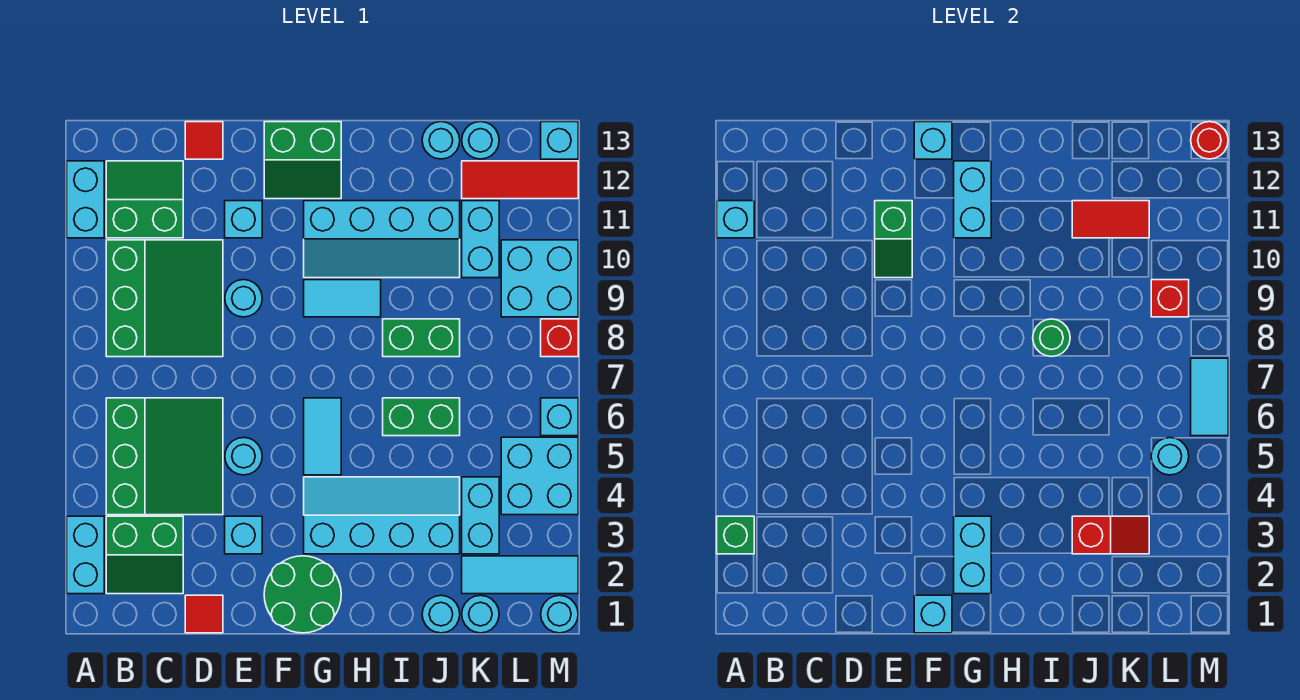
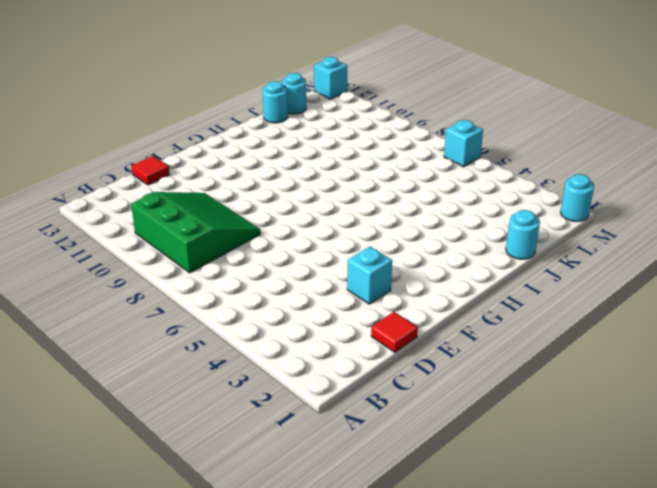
none -> cyan 1x2 brick [67,516,104,594]
none -> cyan 1x2 brick [67,161,104,238]
none -> green 2x2 slope [106,516,183,594]
none -> green 3x3 slope [106,398,223,515]

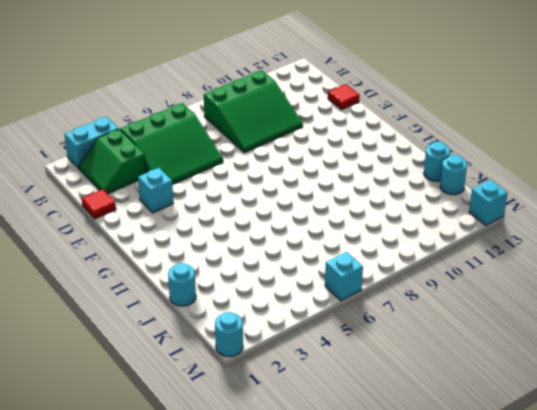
none -> cyan 1x2 brick [67,161,104,238]
none -> green 2x2 slope [106,161,183,238]
none -> cyan 1x1 round brick [225,438,262,475]
none -> cyan 1x1 round brick [225,280,262,317]

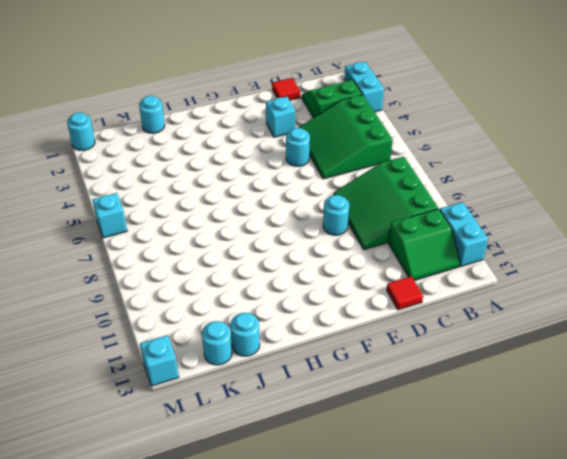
none -> cyan 1x1 brick [225,201,262,238]
none -> green 2x2 round brick [264,556,341,633]
none -> green 2x2 slope [264,122,341,199]
none -> cyan 2x4 slope [304,477,460,554]

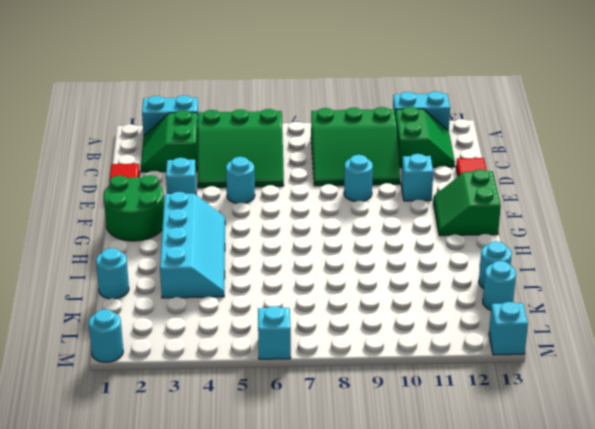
none -> cyan 1x2 tile [304,398,341,475]
none -> cyan 1x2 tile [304,280,381,317]
none -> cyan 2x4 slope [304,201,460,278]
none -> green 1x2 brick [383,398,460,436]

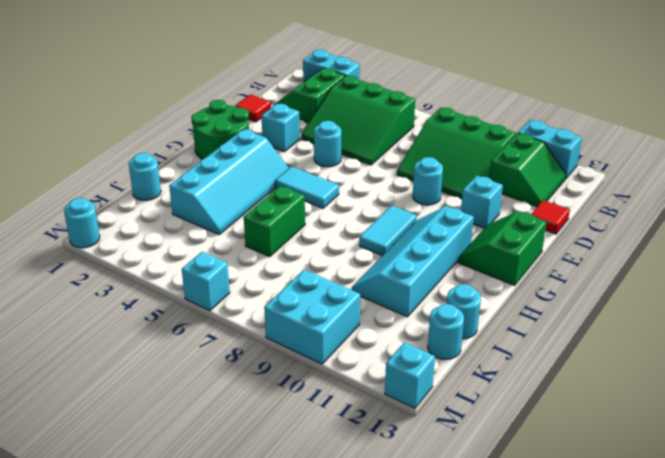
none -> green 1x2 brick [383,319,460,357]
none -> cyan 1x1 round brick [462,595,499,633]
none -> cyan 1x3 tile [462,556,578,594]
none -> cyan 1x2 brick [462,477,499,554]

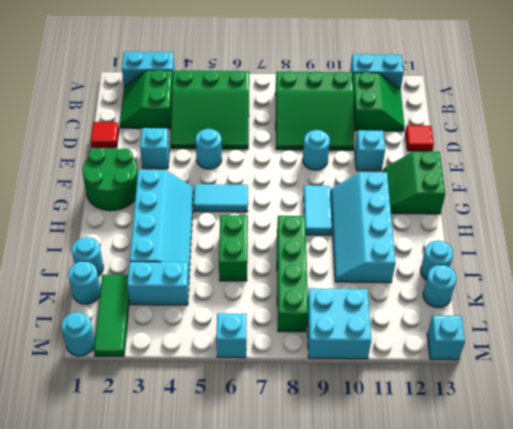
green 1x4 brick [277,216,308,332] -> green 1x2 brick [383,319,460,357]
green 1x3 tile [94,275,129,356] -> cyan 1x3 tile [462,556,578,594]
none -> cyan 1x2 brick [462,201,499,278]
none -> red 1x3 tile [462,161,578,199]
none -> cyan 2x2 brick [501,437,578,515]
none -> red 1x1 brick [541,319,578,357]

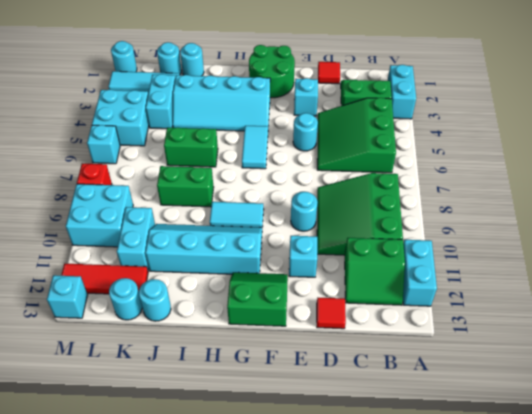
none -> green 1x1 brick [717,516,754,554]
none -> cyan 1x1 brick [717,201,754,238]
none -> green 1x2 slope [875,201,912,278]
none -> cyan 1x1 brick [914,595,952,633]

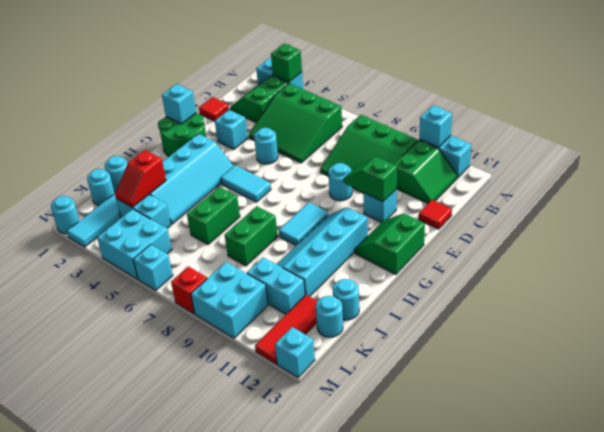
none -> cyan 1x1 brick [914,122,952,159]
none -> cyan 1x2 brick [954,516,991,594]
none -> cyan 1x2 brick [954,161,991,238]
none -> green 1x1 round brick [1033,319,1070,357]

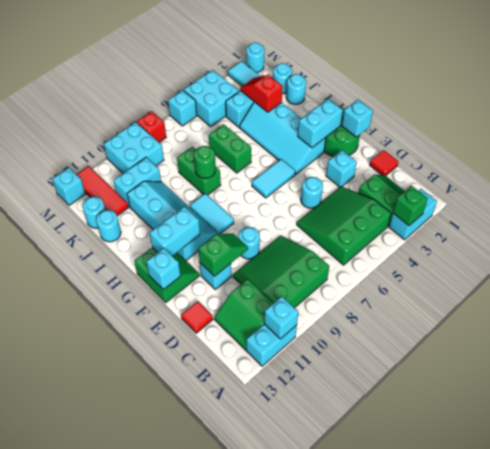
none -> red 1x2 tile [1072,201,1149,238]
none -> cyan 1x1 round brick [1151,438,1189,475]
none -> red 1x1 brick [1151,280,1189,317]
none -> cyan 1x2 tile [1191,358,1228,436]

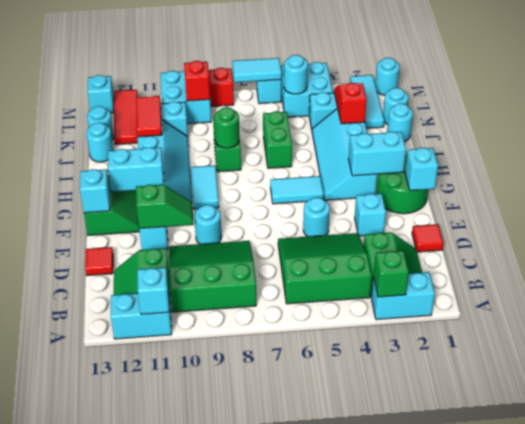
none -> red 1x1 round brick [1191,122,1228,159]

